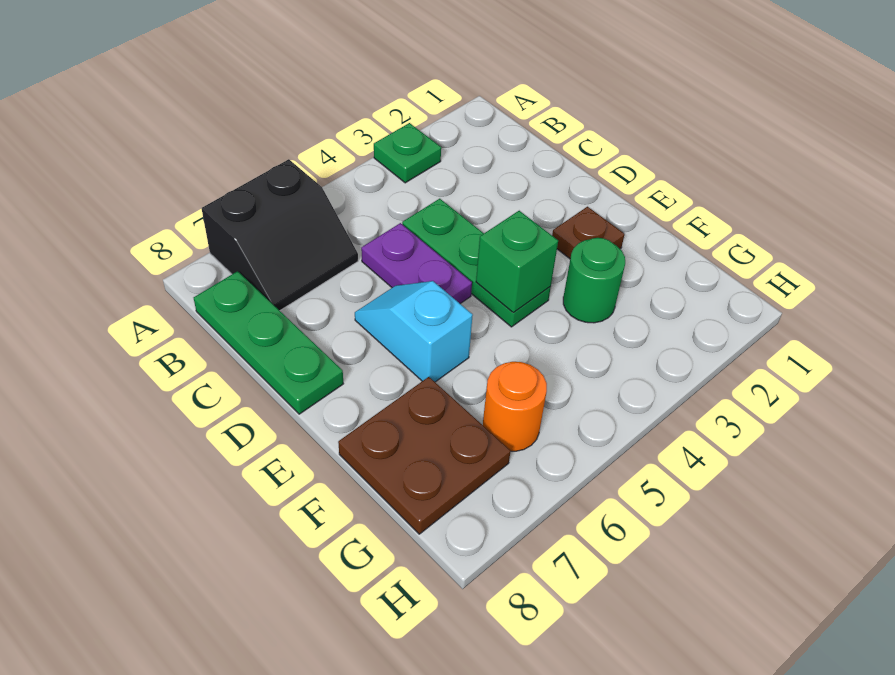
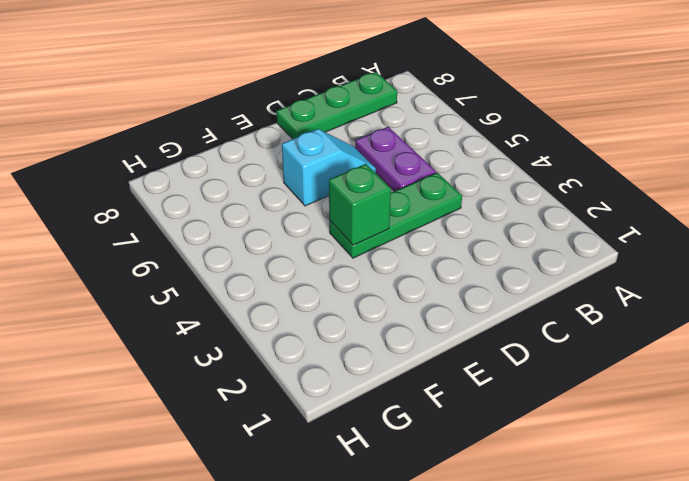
purple 1x2 plate [355,127,436,191] -> purple 1x2 plate turned to [361,223,472,304]
none -> green 1x1 plate [374,123,441,183]
none -> black 2x2 slope [202,159,358,311]

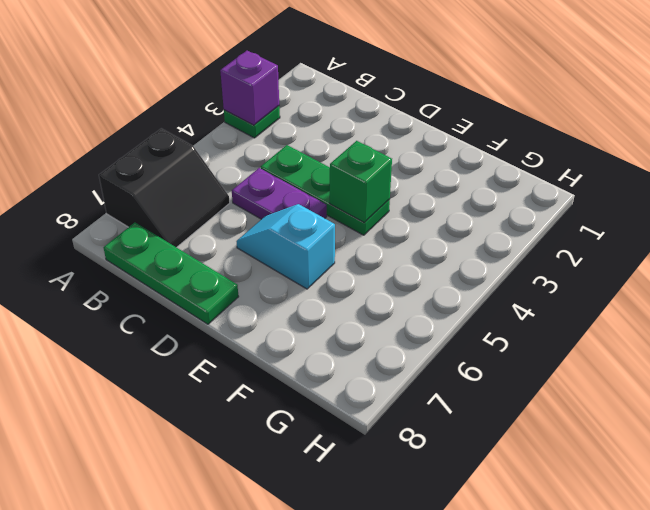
purple 1x1 brick [220,51,279,125] -> none
none -> brown 1x1 plate [552,207,625,259]
none -> green 1x1 round brick [563,238,625,323]

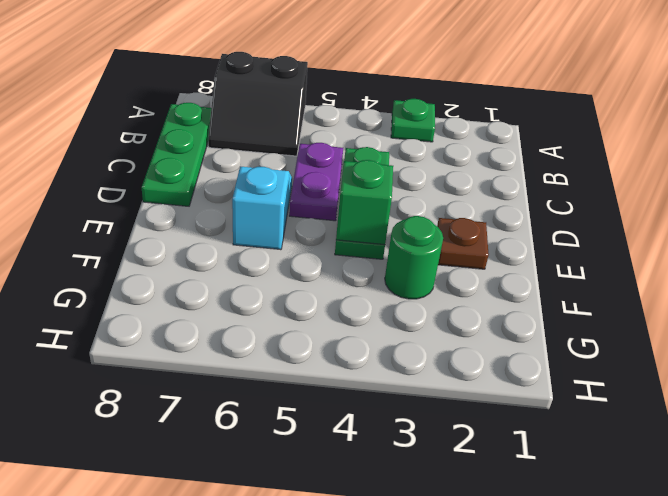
none -> brown 2x2 plate [338,377,511,534]
none -> orange 1x1 round brick [483,362,547,451]

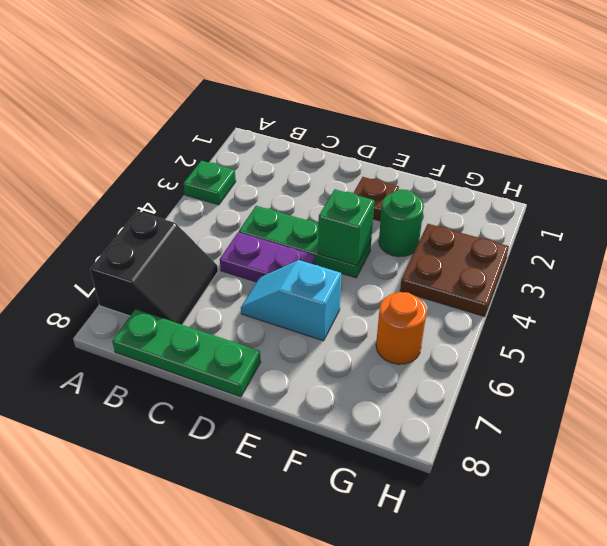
brown 2x2 plate [400,224,509,317] -> brown 2x2 plate moved to [338,377,511,534]

